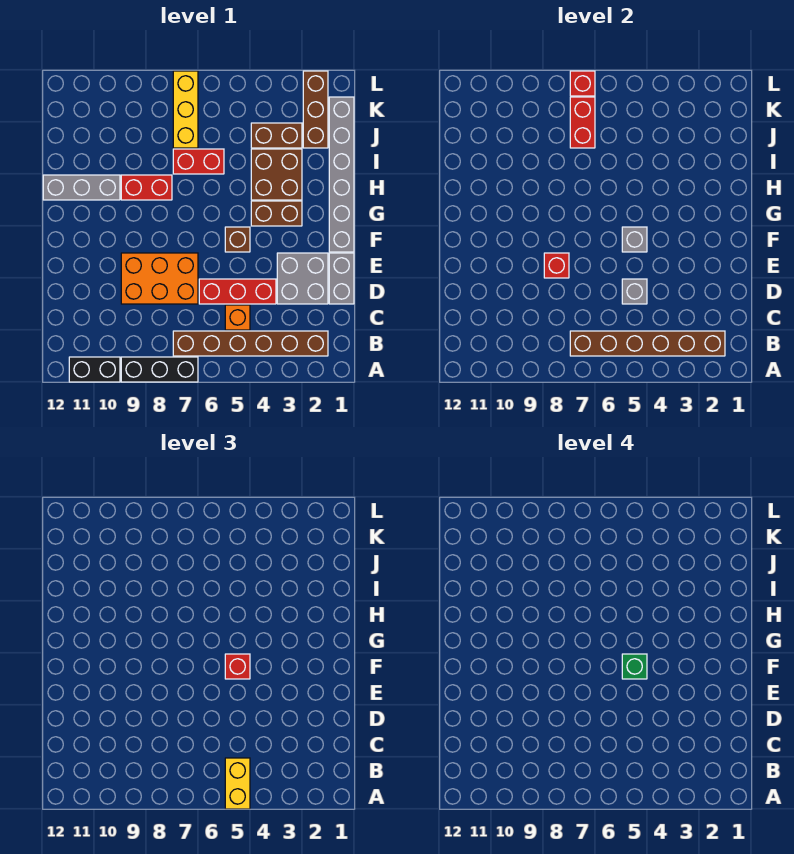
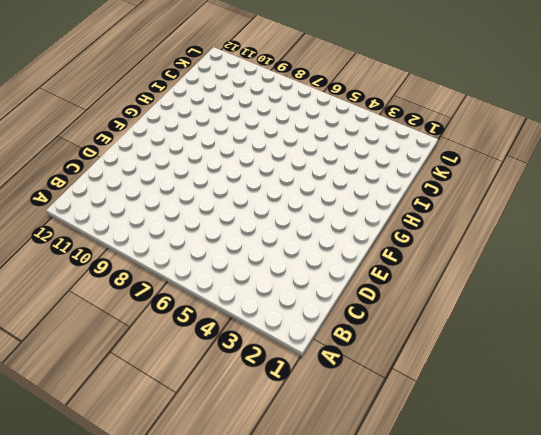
none -> black 1x3 brick [121,357,198,382]
none -> black 1x2 brick [69,357,120,382]
none -> brown 1x6 brick [173,331,328,356]

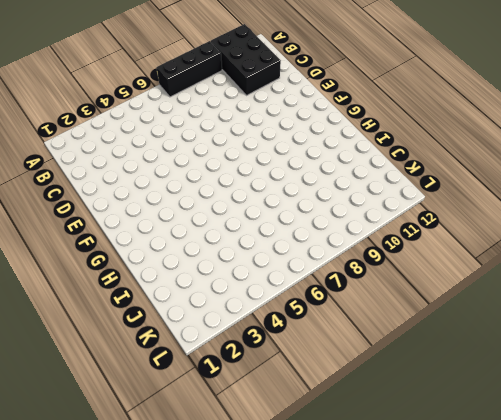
black 2x3 brick [211,24,281,96] -> black 1x2 brick [69,357,120,382]
none -> brown 1x6 brick [173,331,328,356]
none -> orange 1x1 brick [225,305,250,330]
none -> grey 1x2 brick [329,253,354,304]

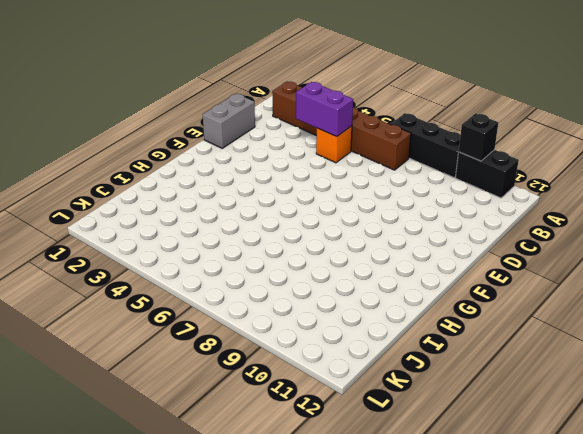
black 1x1 brick [459,113,498,161] -> none
purple 1x2 brick [296,82,353,137] -> none
none -> grey 2x2 brick [277,253,328,304]
none -> red 1x3 brick [199,279,276,304]
none -> orange 2x3 brick [121,253,198,304]

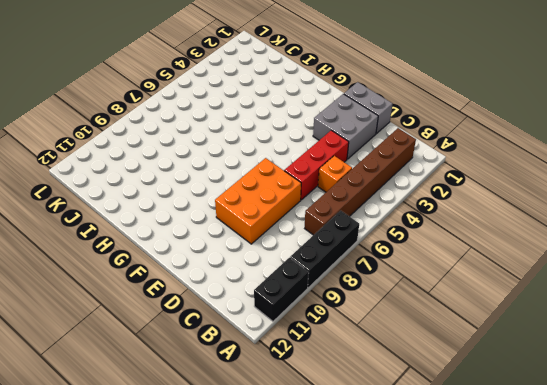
none -> grey 1x6 brick [329,97,354,252]
none -> brown 1x1 brick [225,227,250,252]
none -> brown 1x2 brick [251,201,302,226]

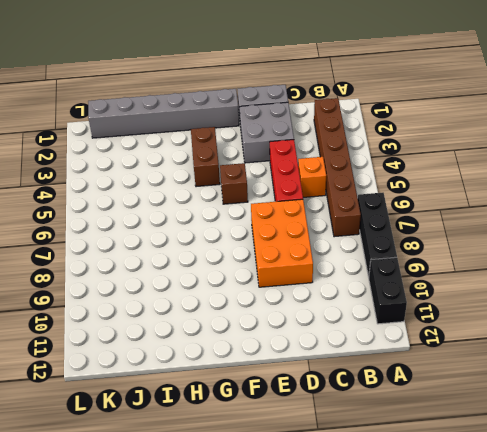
none -> brown 2x2 brick [251,149,302,200]
none -> red 1x2 brick [121,175,172,200]
none -> grey 1x3 brick [43,175,120,200]

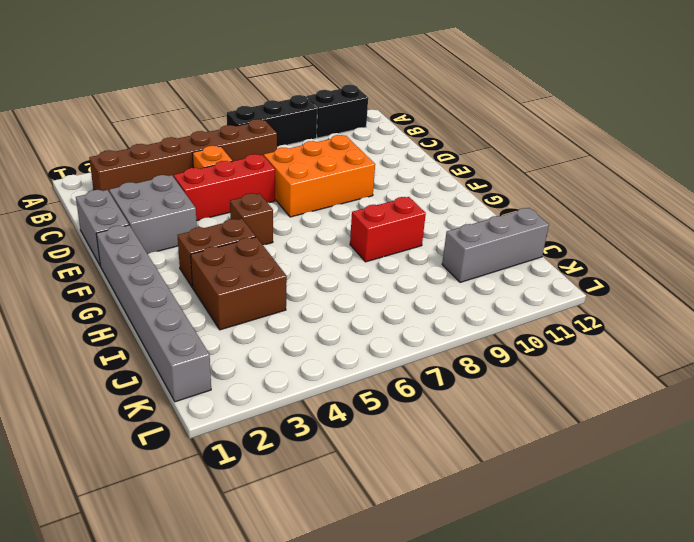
grey 1x3 brick [442,208,549,282] -> grey 1x3 brick moved to [43,175,120,200]
none -> red 1x2 brick [173,149,224,174]
none -> brown 1x3 brick [303,71,328,148]
none -> brown 1x2 brick [251,123,302,148]

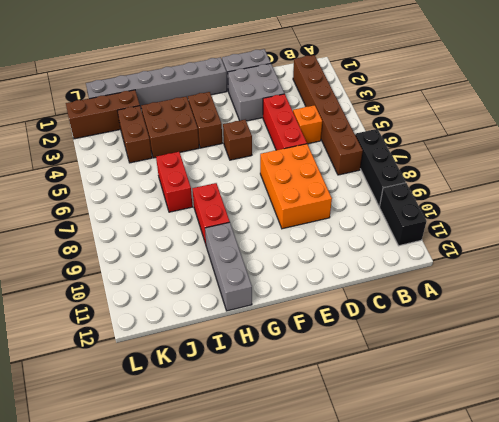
none -> yellow 1x3 brick [173,71,198,148]
none -> brown 1x6 brick [570,331,725,356]
none -> grey 1x1 brick [622,279,647,304]

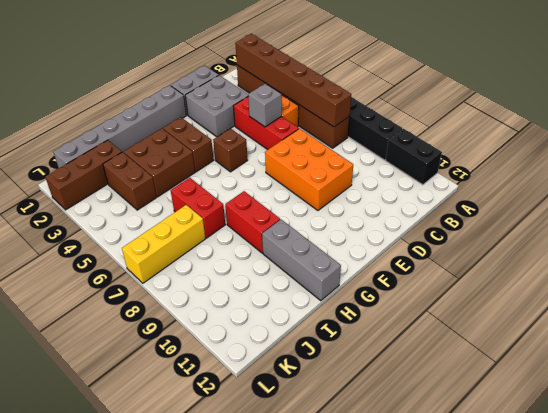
none -> red 1x1 brick [544,253,569,278]
none -> grey 1x1 brick [622,227,647,252]
none -> red 1x2 brick [570,97,595,148]

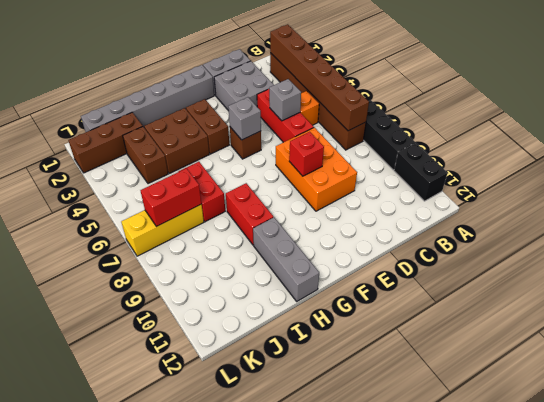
none -> red 1x1 brick [570,71,595,96]
none -> yellow 1x2 brick [225,758,250,809]
none -> red 1x1 brick [225,654,250,679]

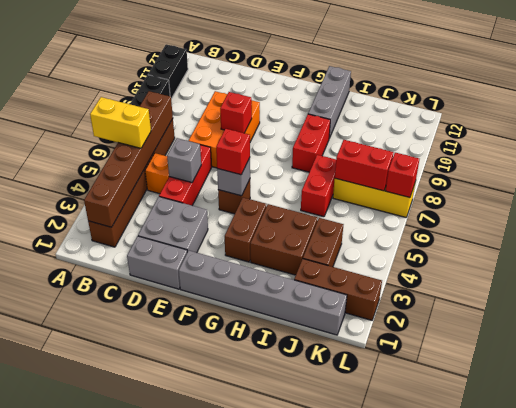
none -> green 1x1 brick [622,654,647,679]

